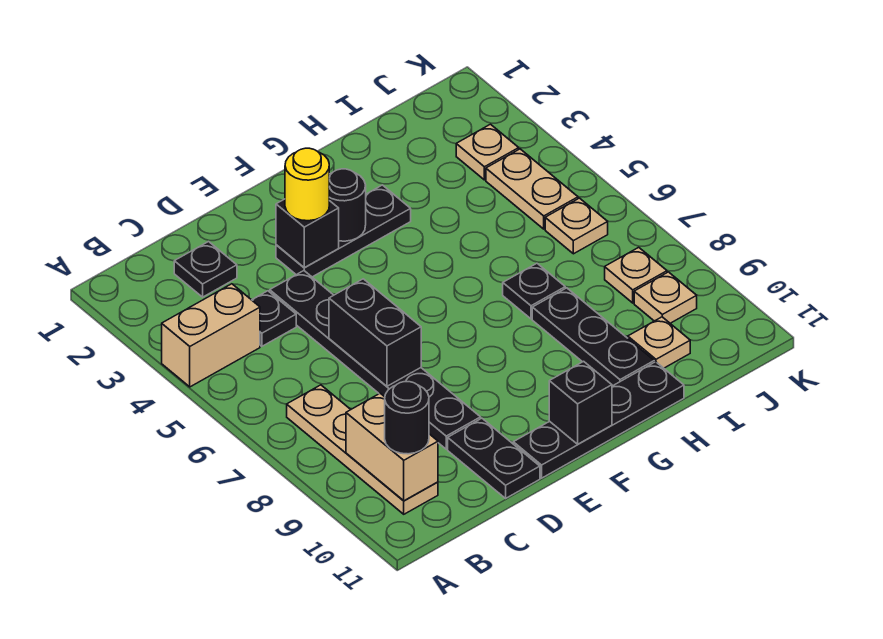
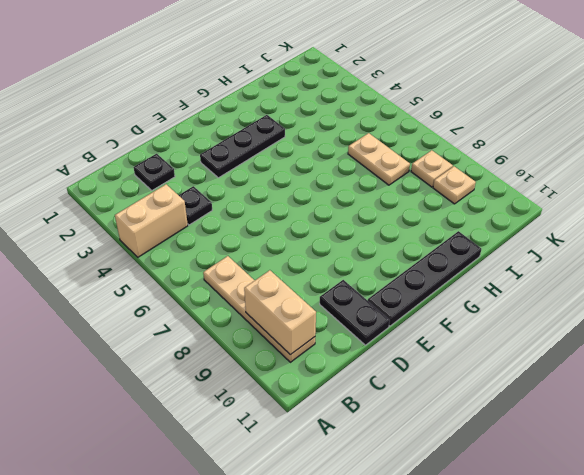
tan 1x2 plate [348,133,410,185] -> tan 1x2 plate moved to [486,149,578,229]
none -> black 1x6 plate [270,271,481,449]
none -> black 1x1 plate [503,264,565,319]
none -> black 1x3 plate [532,288,654,386]

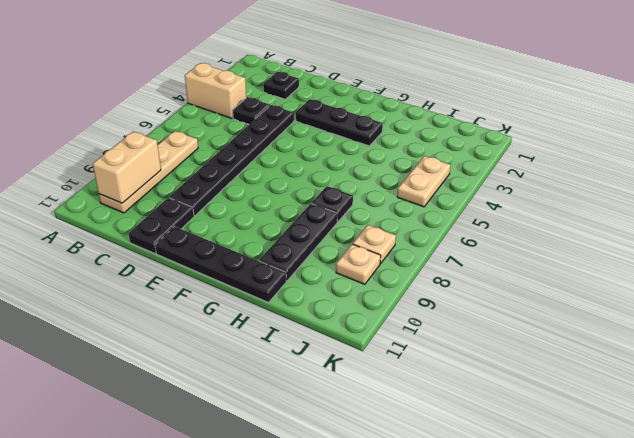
none -> tan 1x1 plate [628,317,690,368]
none -> tan 1x1 plate [456,124,519,180]
none -> tan 1x1 plate [545,198,608,254]

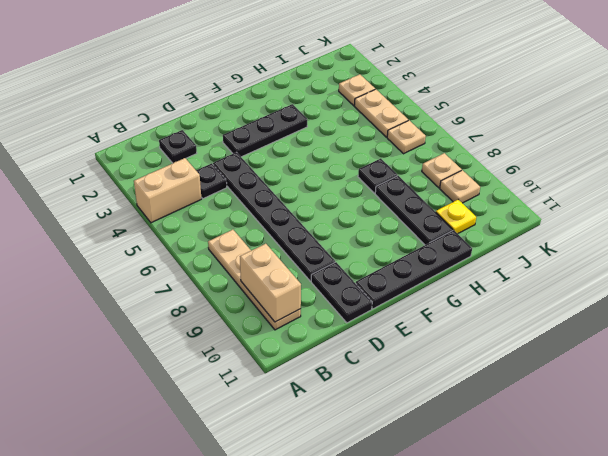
yellow 1x1 plate [436,200,476,234] -> tan 1x1 plate [628,317,690,368]
none -> black 1x2 brick [329,279,421,386]
none -> black 1x1 brick [276,199,339,268]
none -> black 1x1 round brick [329,169,366,241]

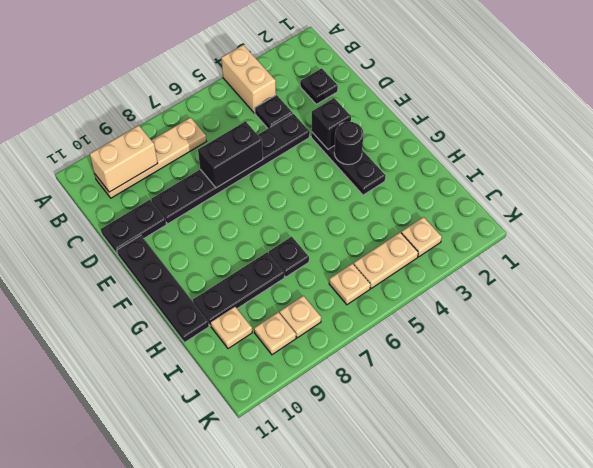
none -> black 1x1 brick [549,361,612,444]
none -> black 1x1 round brick [385,382,429,454]
none -> yellow 1x1 round brick [285,148,329,221]

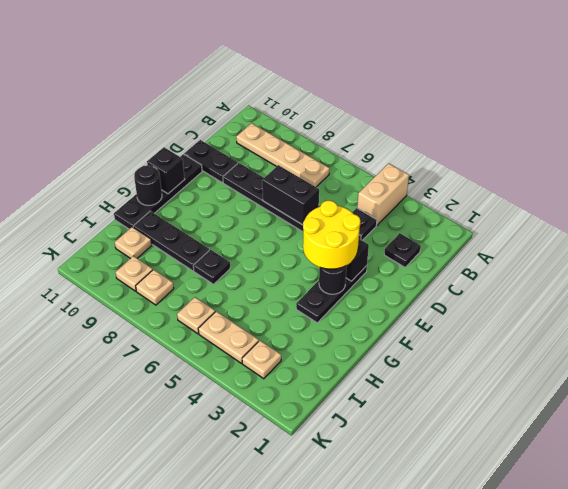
yellow 2x2 round brick [303,201,360,269] -> yellow 1x1 round brick [285,148,329,221]
black 1x1 round brick [134,165,162,205] -> black 1x1 round brick moved to [385,382,429,454]
none -> tan 1x2 brick [346,393,438,501]

